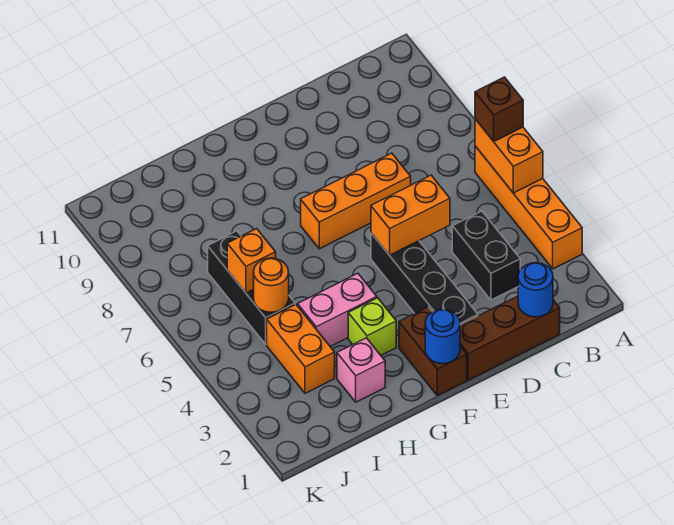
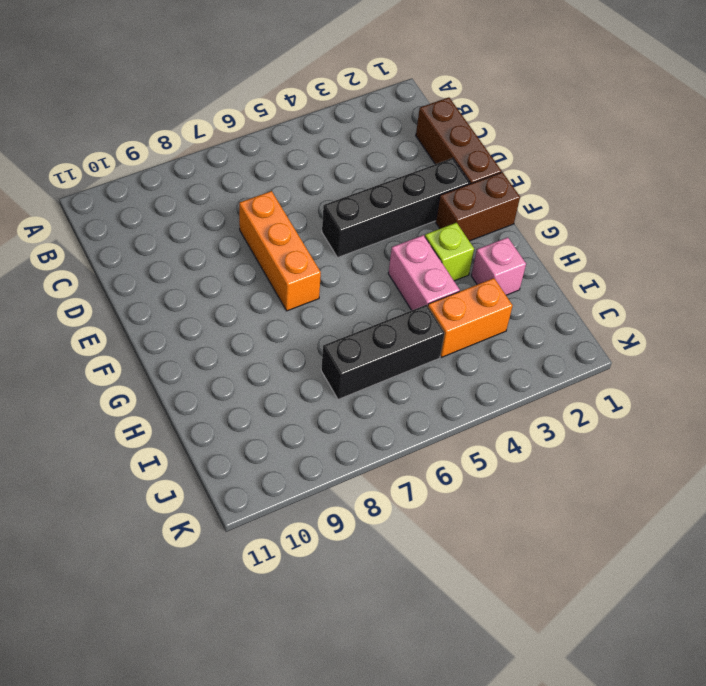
none -> orange 1x4 brick [475,146,582,269]
none -> black 1x2 brick [452,211,520,300]
none -> orange 1x2 brick [475,119,543,193]

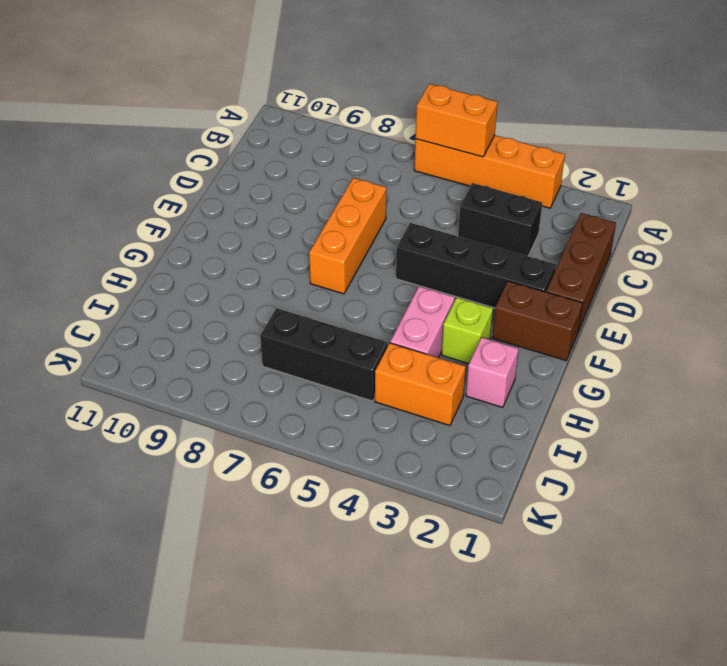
none -> blue 1x1 round brick [518,263,553,317]
none -> orange 1x2 brick [371,175,450,255]
none -> blue 1x1 round brick [425,309,460,364]

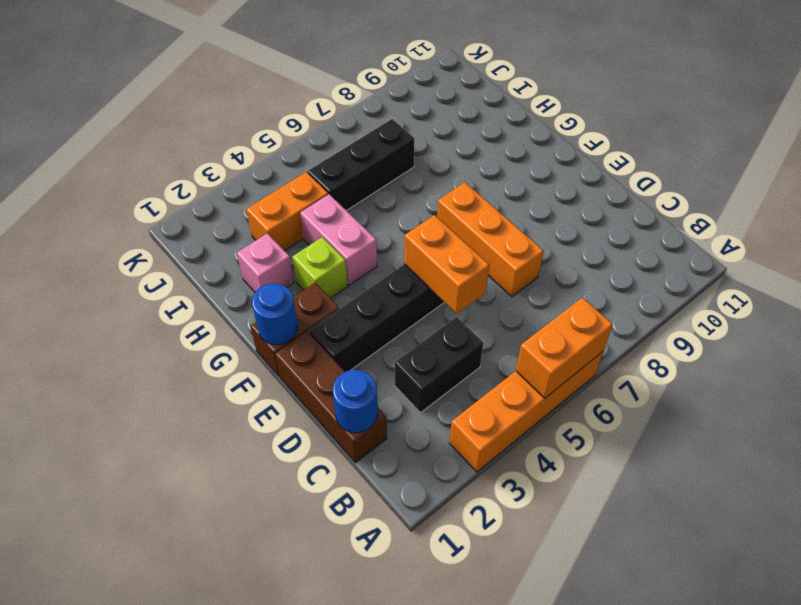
none -> orange 1x1 round brick [254,258,289,312]
none -> orange 1x1 brick [227,229,276,293]
none -> brown 1x1 brick [475,77,523,141]

